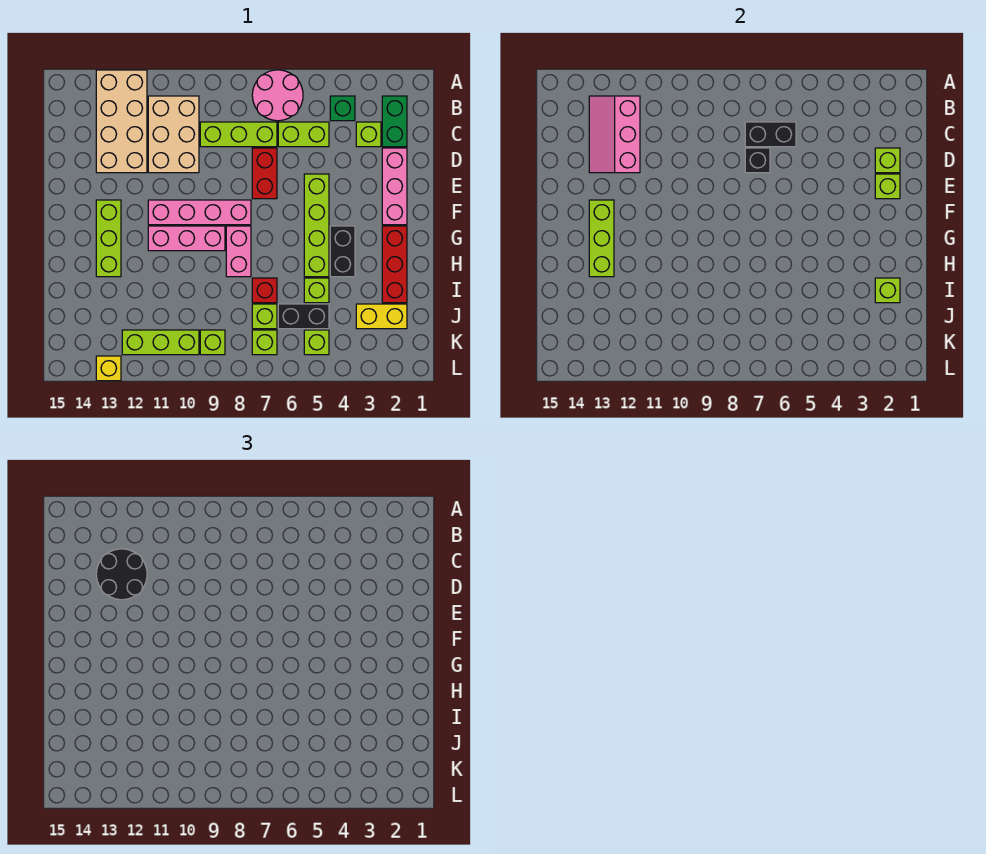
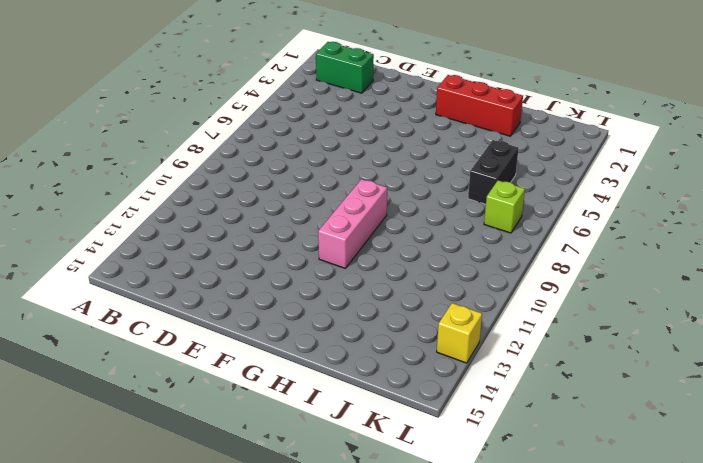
none -> pink 2x2 round brick [252,70,303,121]
none -> tan 2x4 brick [96,70,147,173]
none -> green 1x1 brick [330,96,355,121]
none -> tan 2x3 brick [148,96,199,173]

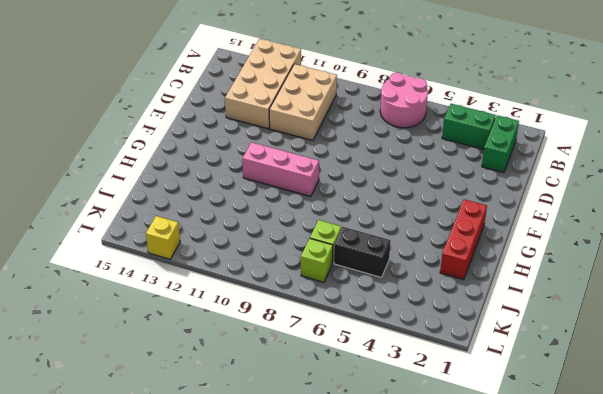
green 1x2 brick [442,104,496,149] -> green 1x1 brick [330,96,355,121]
none -> lime 1x1 brick [356,122,381,147]
none -> lime 1x2 brick [278,122,329,147]
none -> lime 1x3 brick [200,122,277,147]
none -> pink 1x3 brick [382,148,407,225]

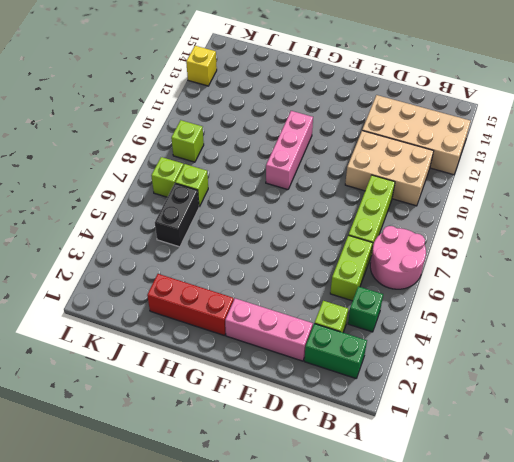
none -> red 1x2 brick [252,148,277,199]
none -> lime 1x4 brick [304,174,329,277]
none -> pink 1x4 brick [148,200,251,225]
none -> lime 1x3 brick [96,200,121,277]

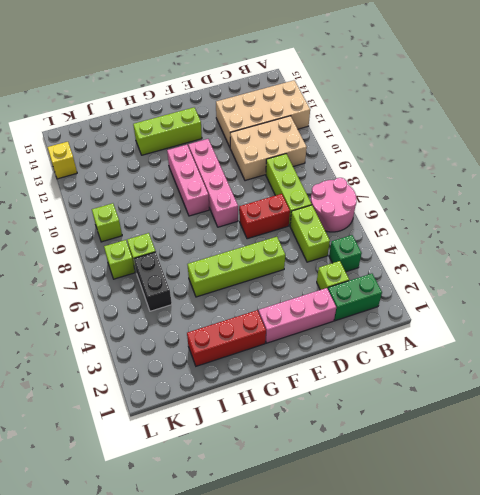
none -> black 1x2 brick [330,226,355,277]
none -> pink 1x2 brick [226,226,251,277]
none -> lime 1x1 brick [304,278,329,303]
none -> red 1x1 brick [252,278,277,303]

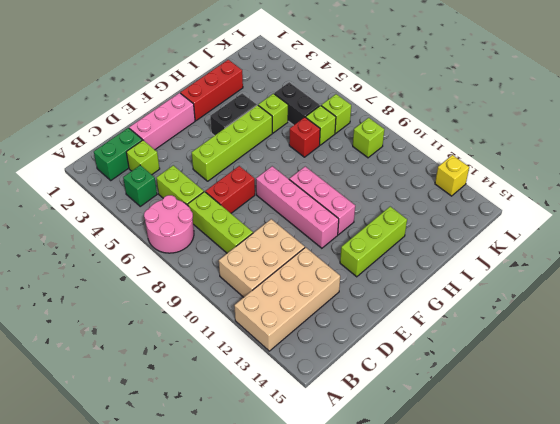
none -> pink 1x2 brick [226,226,251,277]
none -> yellow 1x2 brick [356,304,407,329]
none -> lime 1x1 brick [304,330,329,355]
none -> lime 1x3 brick [122,330,199,355]

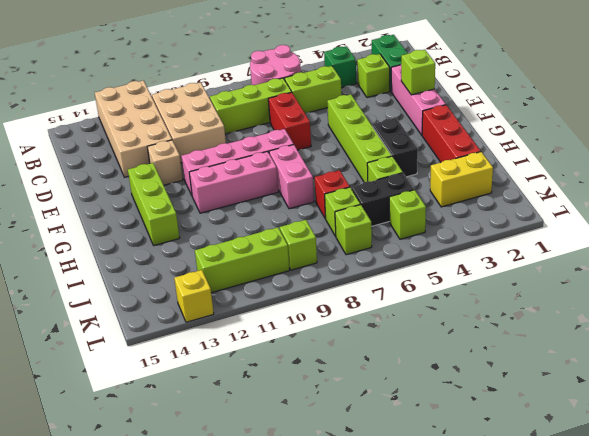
tan 1x1 brick [147,140,183,185] -> none
none -> pink 2x3 slope [589,96,640,173]
none -> black 1x2 brick [745,122,796,147]
none -> lime 1x1 brick [875,148,900,173]
none -> black 1x1 brick [745,148,770,173]

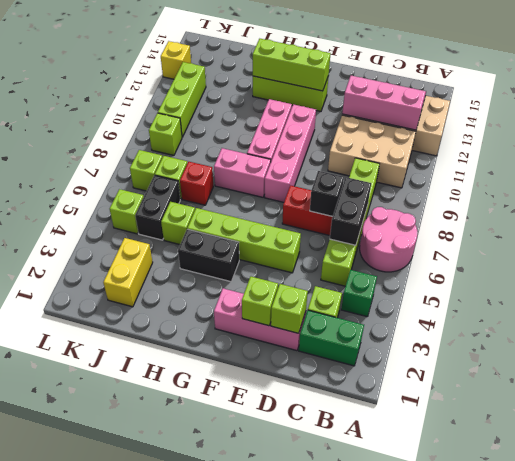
none -> red 1x3 brick [382,226,407,303]
none -> lime 1x1 brick [875,278,900,303]
none -> black 2x2 round brick [96,549,147,600]

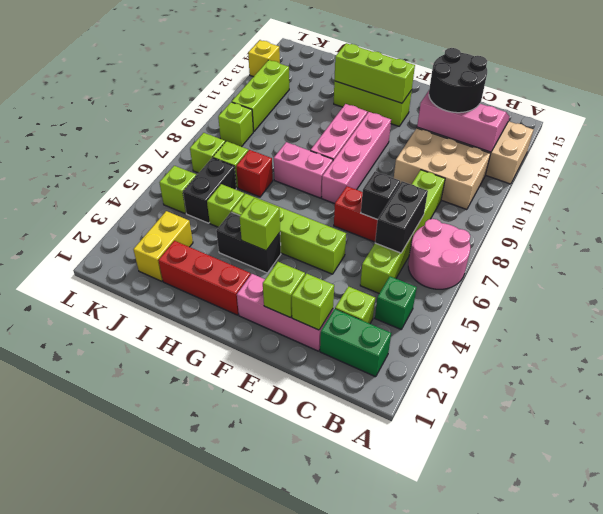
lime 1x1 brick [240,198,280,251] -> lime 1x1 brick moved to [875,278,900,303]

